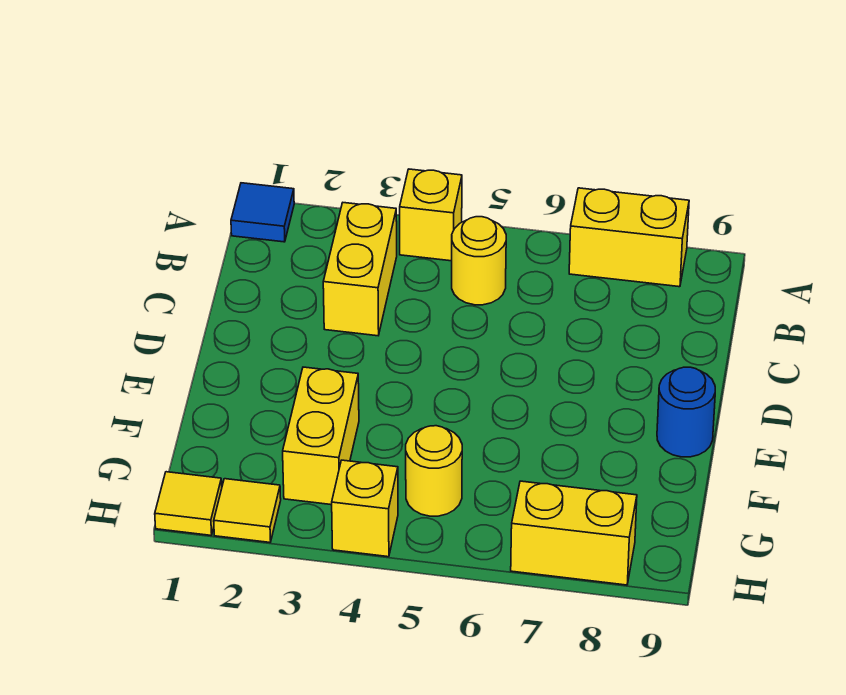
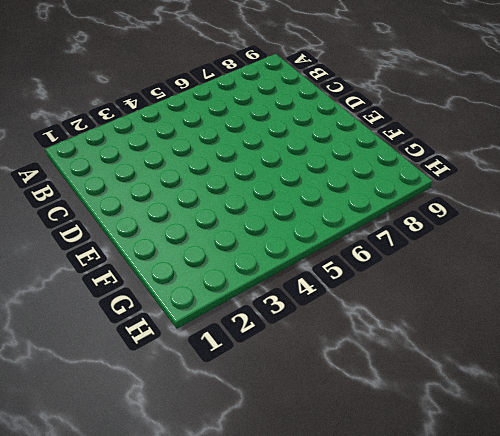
none -> blue 1x1 tile [231,183,294,242]
none -> yellow 1x1 brick [400,169,462,261]
none -> yellow 1x2 brick [569,188,689,287]

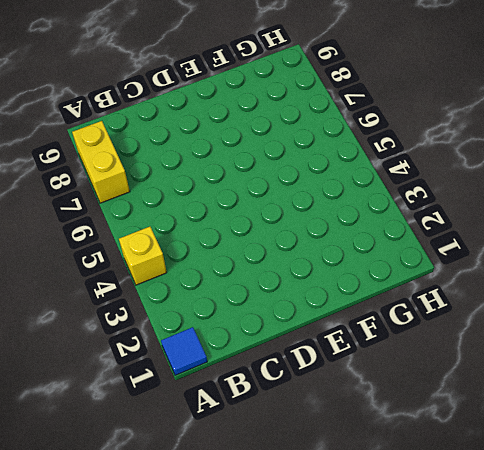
none -> yellow 1x2 brick [323,203,397,336]
none -> yellow 1x1 round brick [452,217,506,305]
none -> blue 1x1 round brick [657,367,715,457]

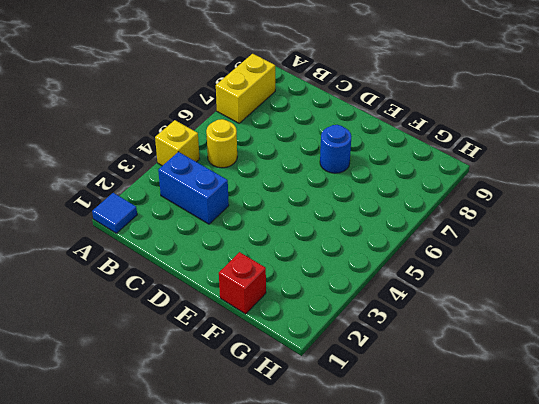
blue 1x2 brick [158,152,229,224] -> yellow 1x2 brick [323,203,397,336]
blue 1x1 round brick [320,125,351,173] -> blue 1x1 round brick moved to [657,367,715,457]
red 1x1 brick [219,252,266,314] -> none
none -> yellow 1x2 brick [283,367,359,505]
none -> yellow 1x1 round brick [406,426,462,516]
none -> yellow 1x1 tile [155,472,222,535]

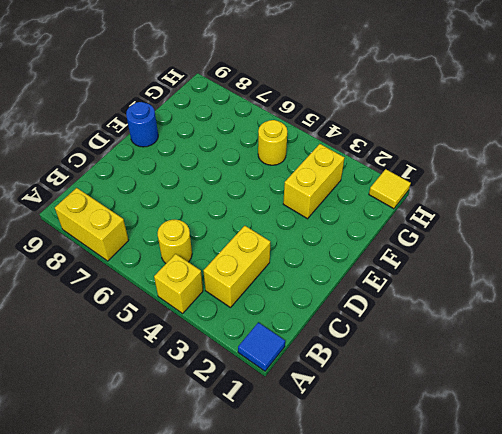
none -> yellow 1x1 tile [214,479,281,542]
none -> yellow 1x1 brick [332,460,398,557]
none -> yellow 1x2 brick [511,481,637,585]

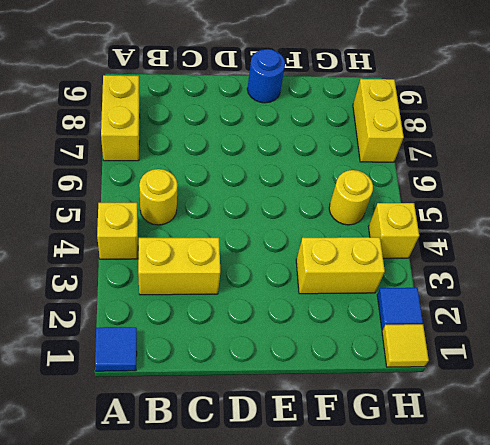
blue 1x1 tile [377,288,423,329] -> yellow 1x1 tile [214,479,281,542]

